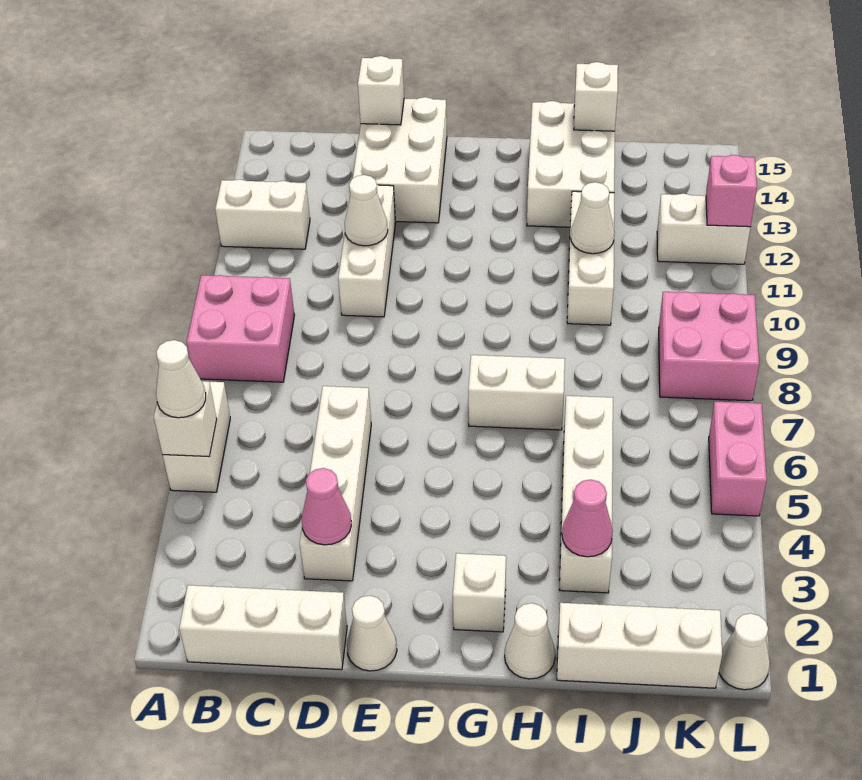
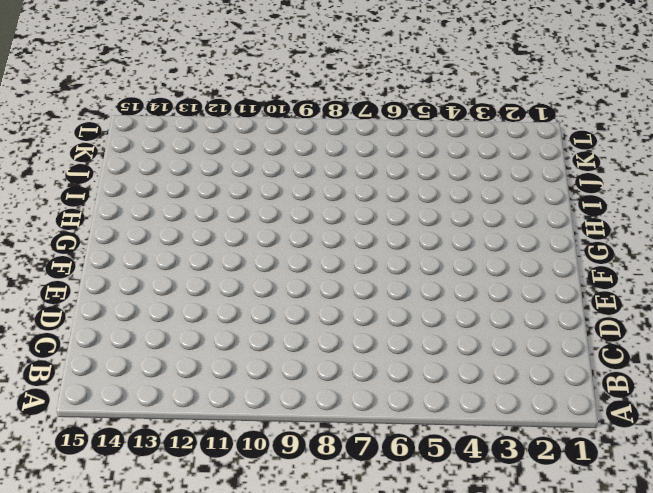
none -> white 1x2 brick [163,381,230,492]
none -> pink 2x2 brick [187,275,294,382]
none -> white 1x2 brick [215,179,310,249]

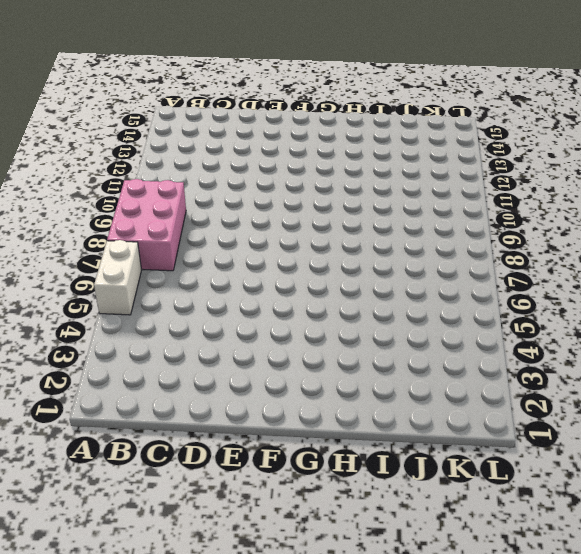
pink 2x3 brick [107,179,186,271] -> pink 2x2 brick [187,275,294,382]
none -> white 1x2 brick [215,179,310,249]
none -> white 1x3 brick [179,585,347,670]
none -> white 1x4 brick [300,386,371,581]

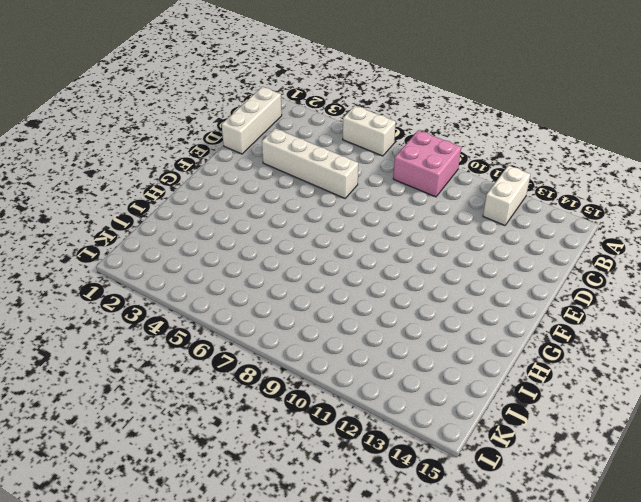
none -> white 1x3 brick [338,185,396,317]
none -> white 2x3 brick [353,97,447,223]
none -> white 1x1 cone [347,596,397,671]

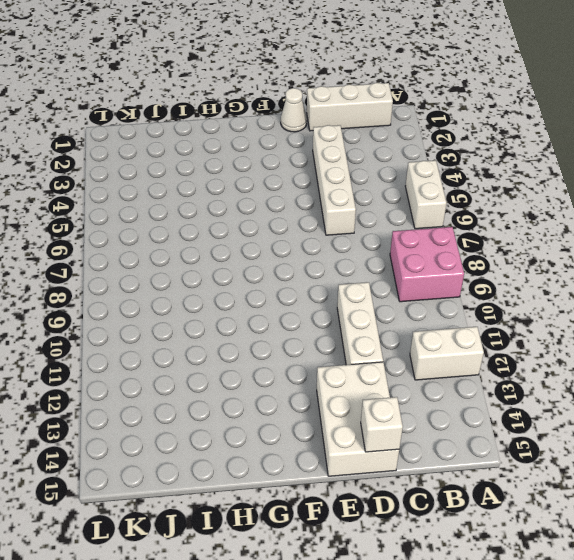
none -> white 1x1 brick [453,553,506,632]
none -> white 1x2 brick [468,355,565,430]
none -> white 1x1 cone [505,603,555,679]

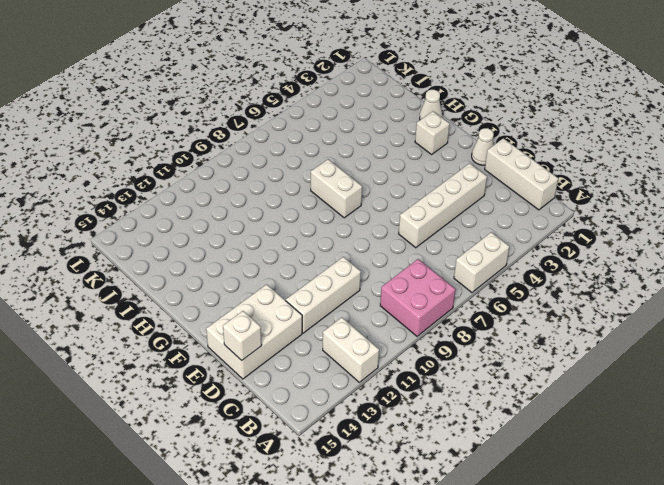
none -> white 2x3 brick [527,101,615,227]
none -> white 1x3 brick [557,603,722,688]
none -> white 1x4 brick [560,396,613,593]

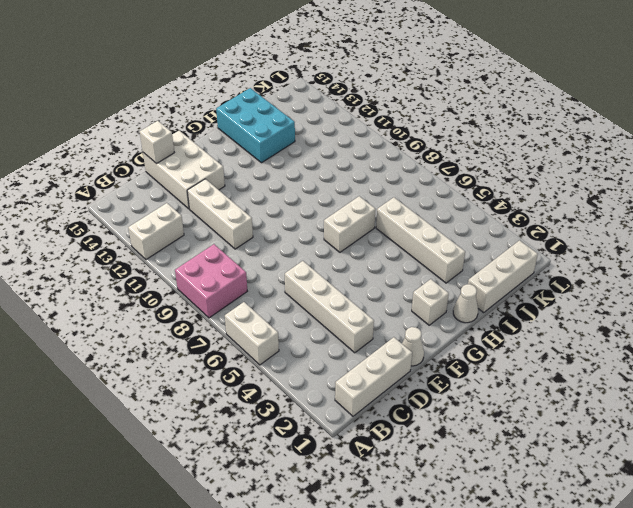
cyan 2x3 brick [216,88,295,163] -> white 2x3 brick [527,101,615,227]
none -> white 1x3 brick [567,191,614,325]
none -> pink 2x2 brick [659,292,759,401]
none -> white 1x2 brick [657,193,750,264]

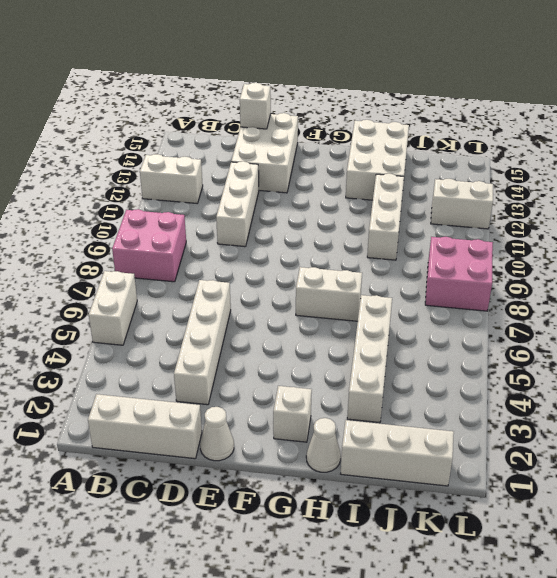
none -> white 1x1 cone [719,614,770,690]
none -> pink 1x2 brick [709,402,767,516]
none -> white 1x1 brick [154,381,217,457]

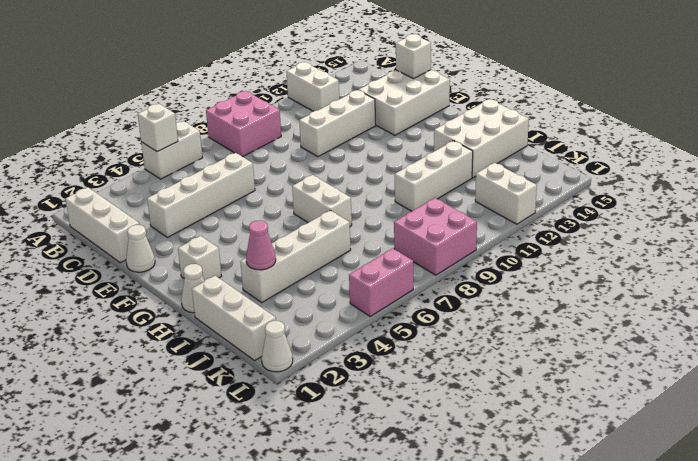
none -> pink 1x1 cone [302,468,351,545]
none -> white 1x1 cone [345,175,388,246]
none -> white 1x1 cone [571,182,615,254]

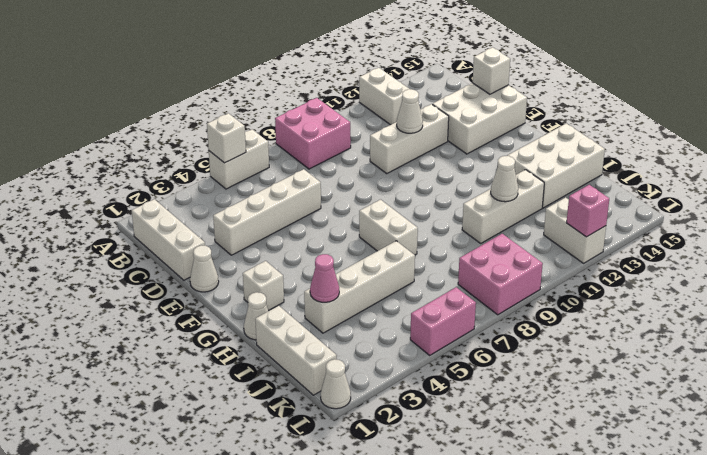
none -> pink 1x1 cone [302,468,351,545]
none -> white 1x1 brick [574,62,618,131]
none -> white 1x1 cone [156,340,206,418]

